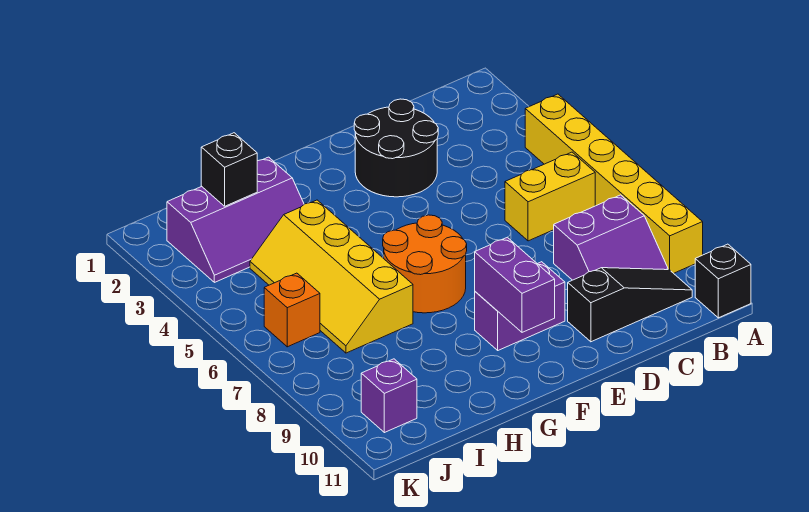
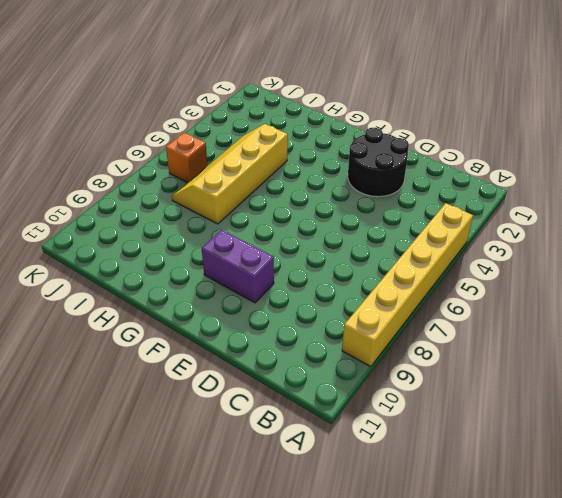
none -> black 1x1 brick [695,244,751,318]
none -> yellow 1x2 brick [505,152,595,241]
none -> purple 2x2 slope [554,195,668,280]

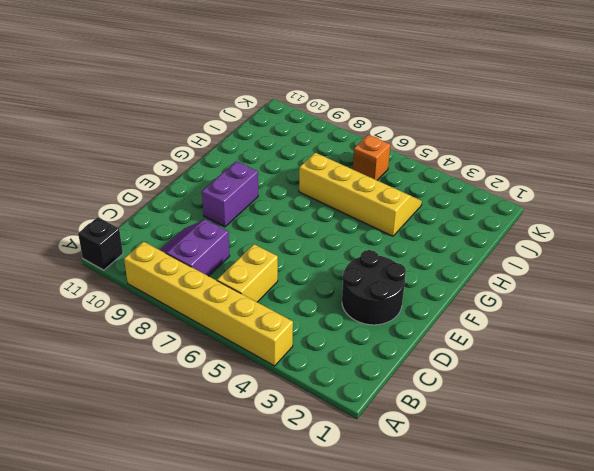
none -> black 1x3 slope [568,268,692,342]
none -> orange 2x2 round brick [383,215,467,313]
none -> purple 2x3 slope [167,157,304,282]

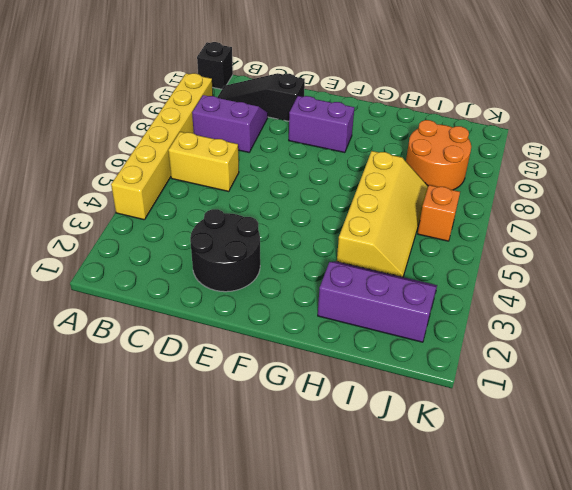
orange 2x2 round brick [406,120,471,190] -> orange 2x2 round brick moved to [383,215,467,313]
none -> purple 1x1 brick [361,359,417,433]
none -> purple 1x2 brick [475,237,555,332]
none -> black 1x1 brick [201,133,257,206]

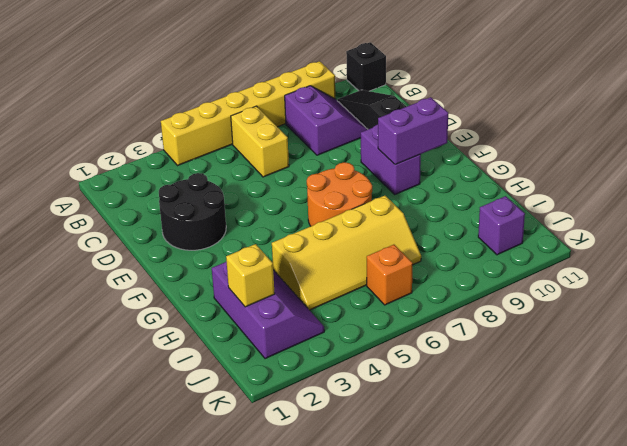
yellow 1x1 brick [226,244,275,307] -> black 1x1 brick [201,133,257,206]

